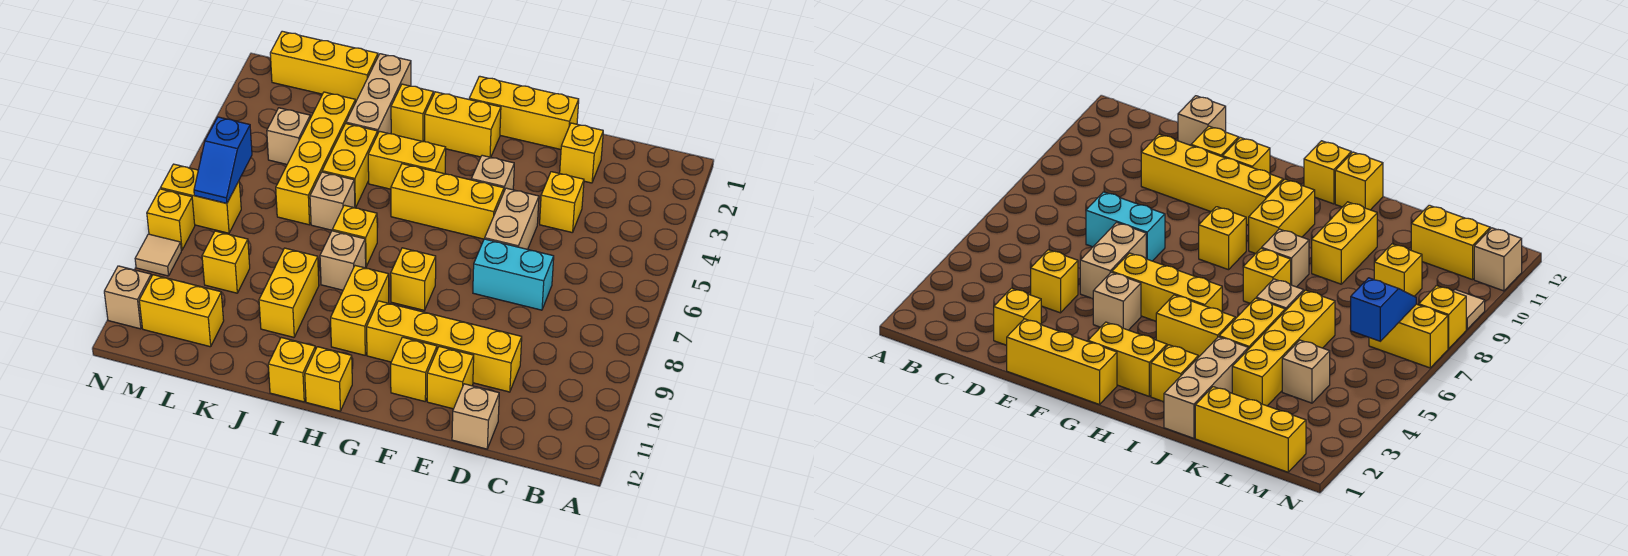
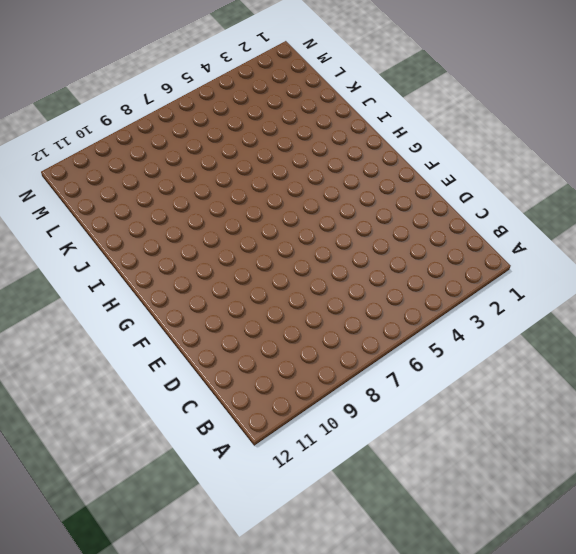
none -> yellow 1x1 brick [560,123,603,183]
none -> yellow 1x1 brick [540,172,584,233]
none -> cyan 1x2 brick [473,239,554,310]
none -> yellow 1x4 brick [367,301,522,392]

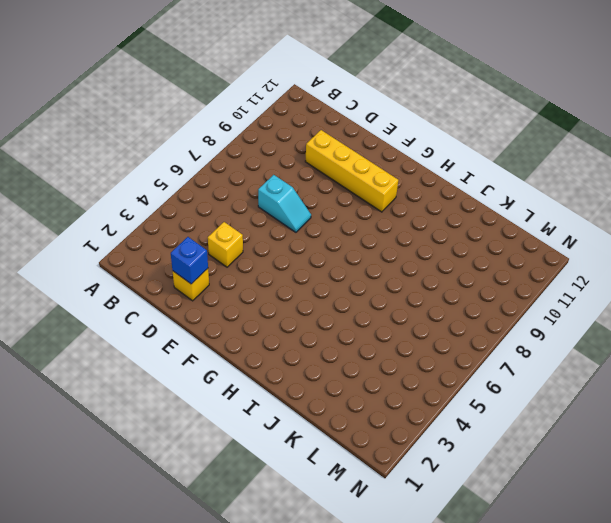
blue 1x1 brick [171,237,208,284] -> none
cyan 1x2 slope [258,175,311,232] -> cyan 1x2 brick [473,239,554,310]
none -> tan 1x1 brick [452,384,499,449]
none -> yellow 1x3 brick [469,76,579,149]
none -> tan 1x2 brick [485,188,539,249]
none -> yellow 1x1 brick [427,346,474,409]

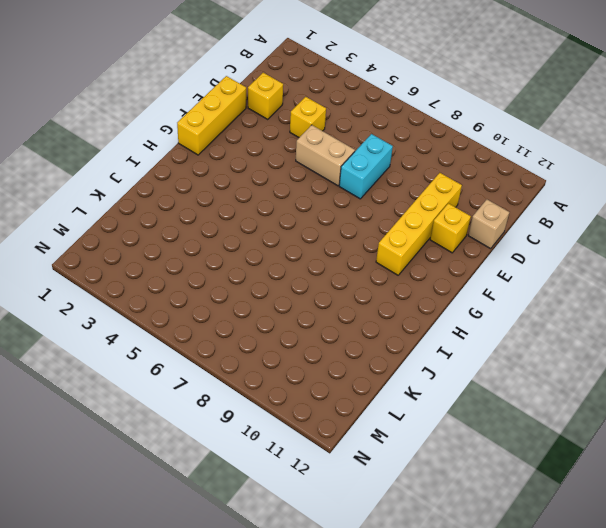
none -> tan 1x1 brick [471,155,514,191]
none -> yellow 1x3 brick [391,164,504,239]
none -> yellow 1x1 brick [391,337,437,401]
none -> yellow 1x2 brick [425,92,501,157]

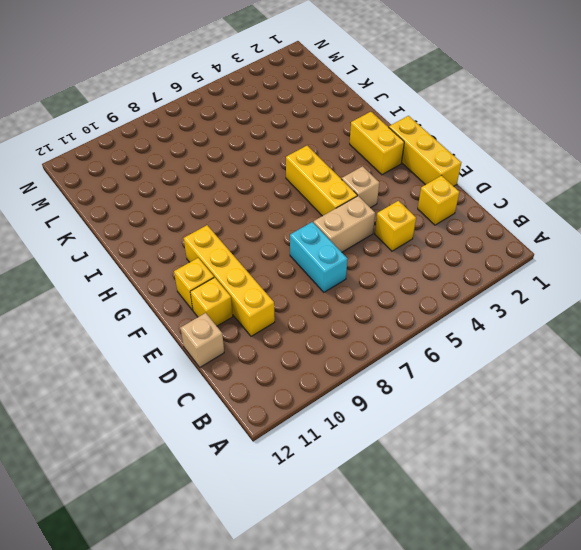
none -> yellow 1x1 brick [391,248,436,310]
none -> yellow 1x2 brick [368,131,446,189]
none -> yellow 1x2 brick [331,266,389,355]
none -> yellow 1x1 brick [305,347,352,411]

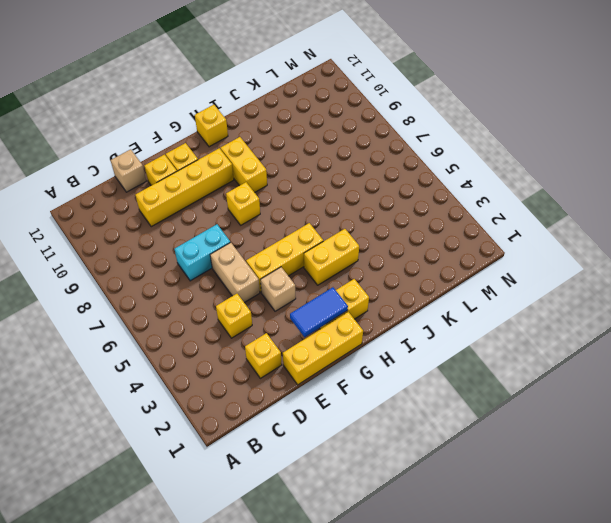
blue 1x2 tile [290,287,348,337] -> none
none -> yellow 1x1 brick [391,84,434,142]
none -> yellow 1x1 brick [332,205,377,266]
none -> tan 1x1 brick [320,231,366,290]
none -> yellow 1x1 brick [268,338,316,402]

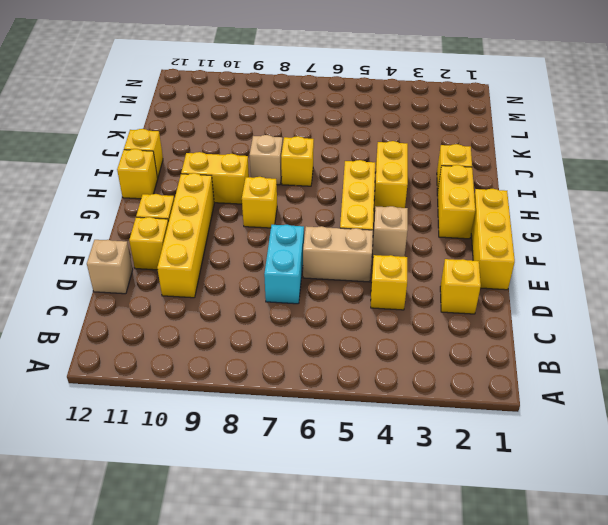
none -> tan 1x3 brick [346,54,411,134]
none -> yellow 1x2 brick [322,124,378,208]
none -> tan 1x1 brick [310,172,355,230]
none -> yellow 1x2 brick [259,248,319,337]

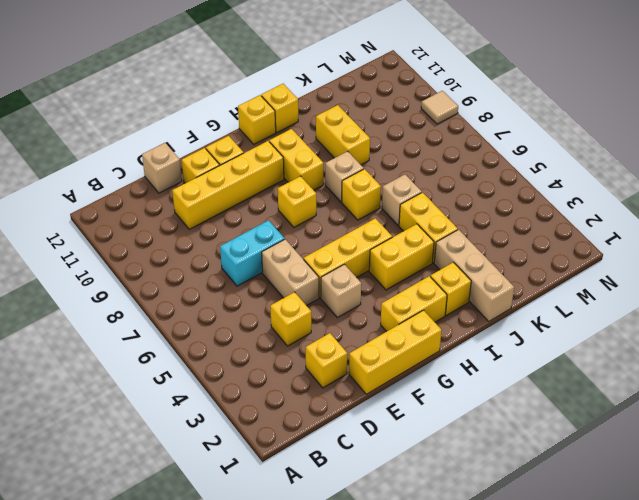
none -> yellow 1x3 brick [270,31,378,102]
none -> yellow 1x4 brick [276,92,356,225]
none -> tan 1x1 brick [267,108,310,164]
none -> yellow 1x1 brick [202,231,250,293]

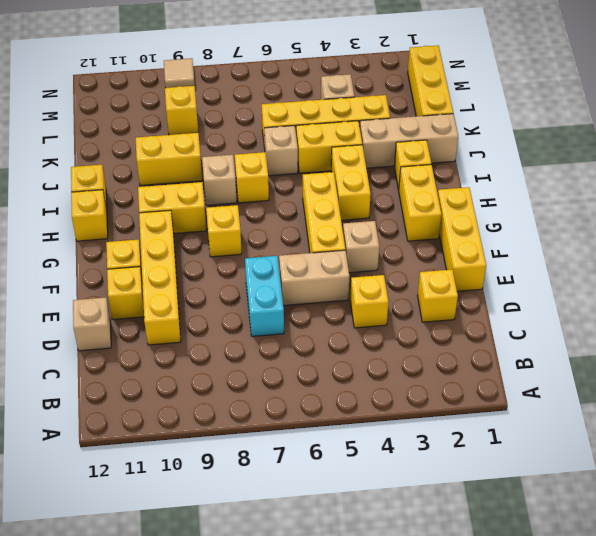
none -> yellow 1x2 brick [139,275,224,347]
none -> yellow 1x2 brick [161,164,241,233]
none -> yellow 1x1 brick [147,189,195,250]
none -> tan 1x1 brick [104,266,151,329]

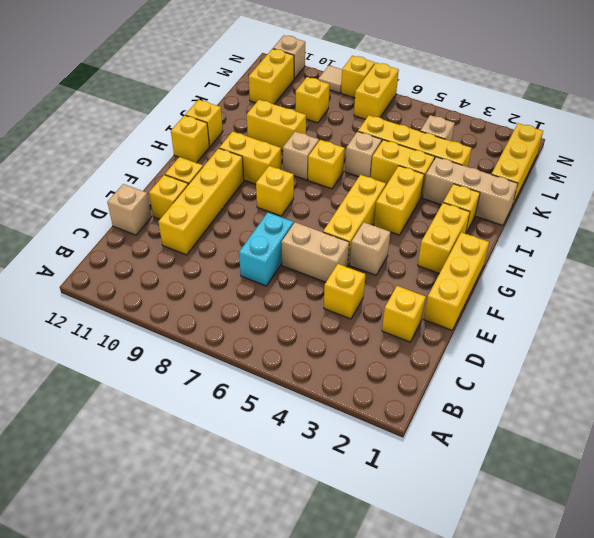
none -> blue 1x2 slope [194,117,252,203]

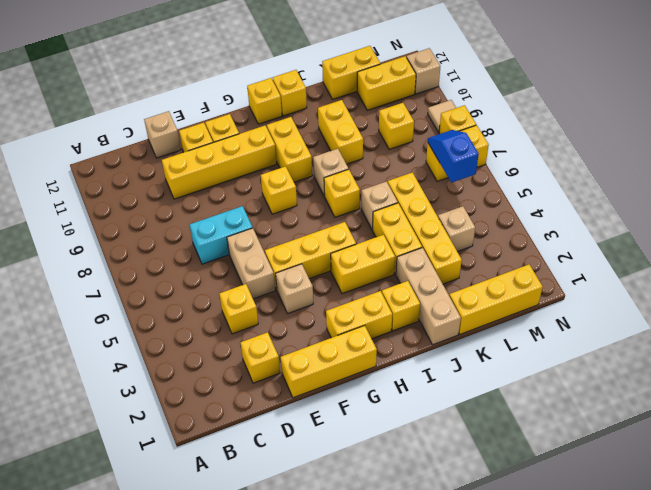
yellow 1x2 brick [322,46,380,99] -> none

